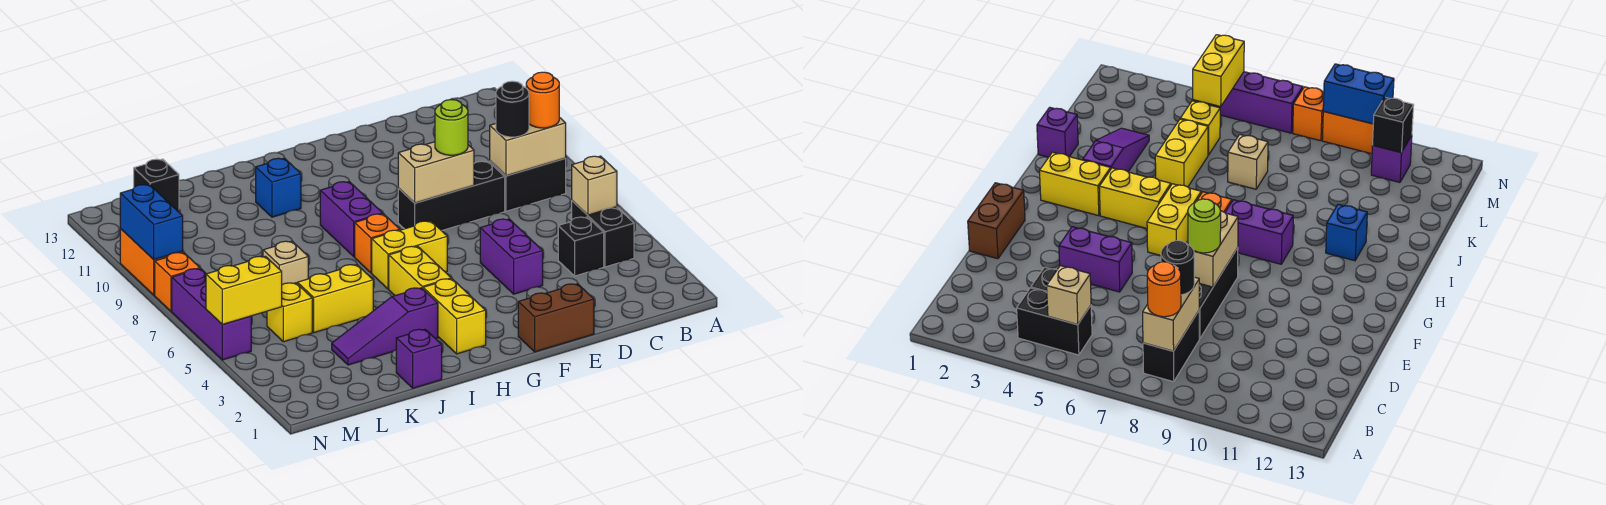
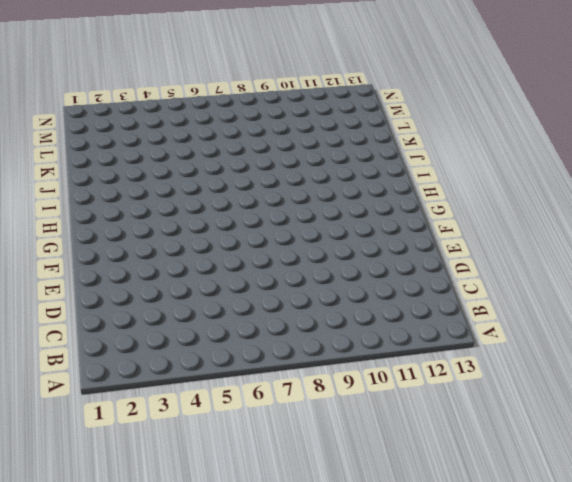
none -> black 1x2 brick [572,201,634,267]
none -> black 1x2 brick [490,158,566,211]
none -> black 1x1 brick [558,217,604,276]
none -> black 1x3 brick [398,161,505,231]

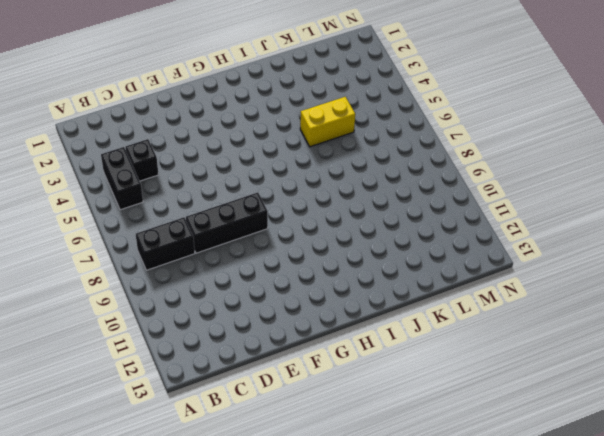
none -> brown 1x2 brick [518,284,594,352]
none -> purple 1x2 brick [480,219,543,294]
none -> yellow 1x2 brick [372,221,447,289]
none -> yellow 1x2 brick [423,279,486,354]

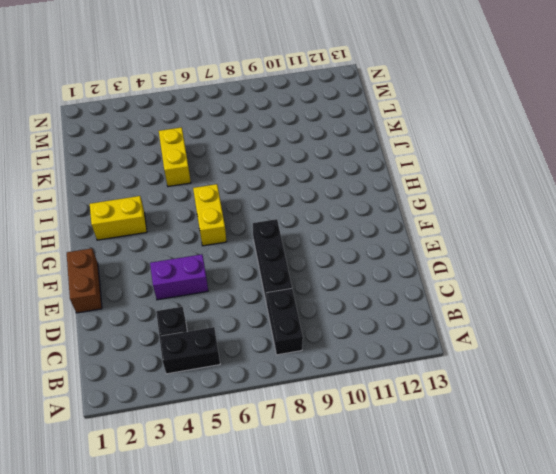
none -> yellow 1x2 brick [389,246,451,296]
none -> orange 1x1 brick [355,214,400,273]
none -> purple 1x2 brick [320,182,383,257]
none -> purple 1x3 slope [332,288,438,365]

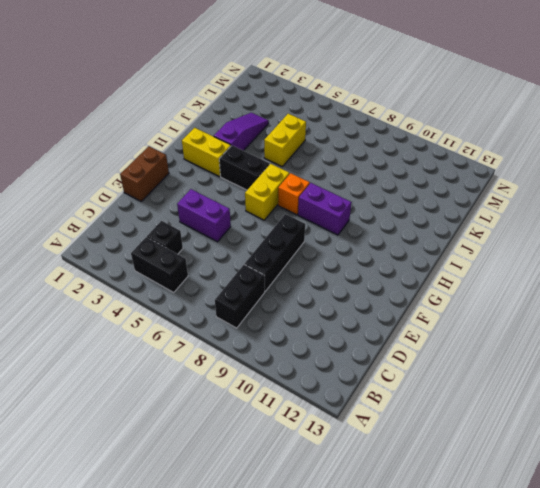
black 1x2 brick [219,146,270,190] -> yellow 1x2 brick [389,246,451,296]
none -> blue 1x1 brick [256,158,301,217]
none -> purple 1x1 brick [396,329,442,388]
none -> tan 1x1 brick [263,241,308,285]
none -> yellow 1x1 brick [267,283,312,342]

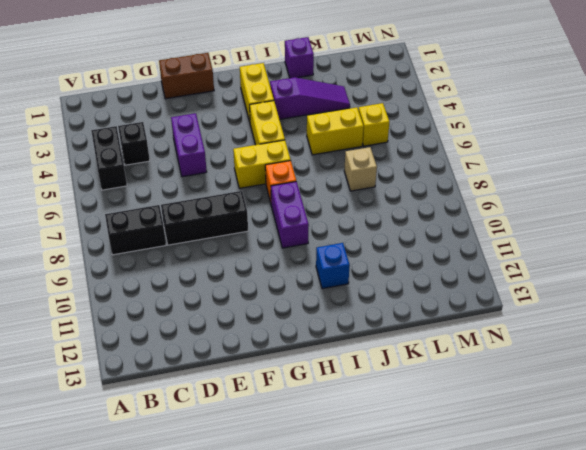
none -> purple 1x1 brick [1371,135,1412,182]
none -> purple 1x3 brick [172,269,251,360]
none -> orange 1x1 brick [155,252,200,311]
none -> orange 1x2 brick [120,229,183,295]

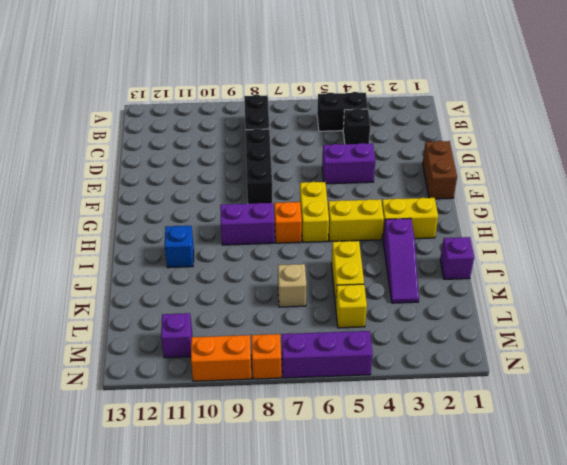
none -> tan 1x1 brick [572,156,617,215]
none -> tan 1x2 brick [490,117,566,176]
none -> tan 1x2 brick [398,142,474,203]
none -> yellow 1x2 brick [206,256,282,325]

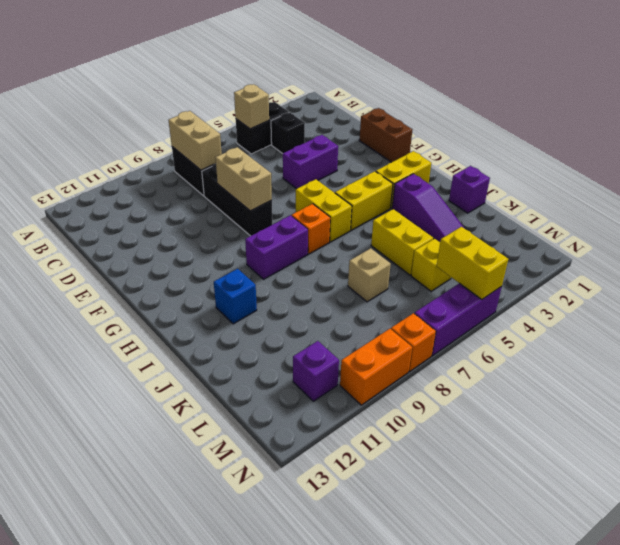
none -> black 1x1 brick [134,159,179,210]
none -> blue 1x2 brick [120,184,183,260]
none -> orange 1x1 round brick [526,72,559,128]
none -> black 1x1 round brick [496,81,529,137]

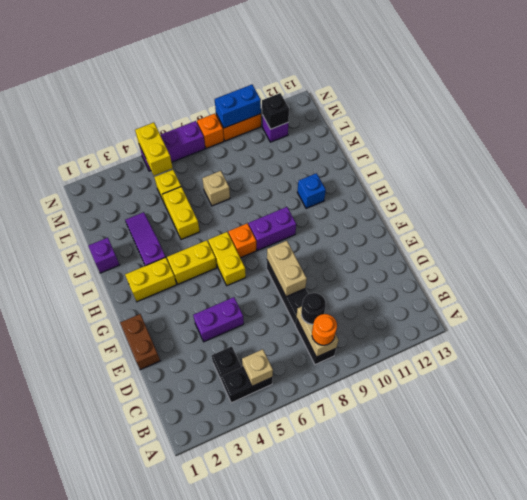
none -> lime 1x1 round brick [435,100,468,155]

